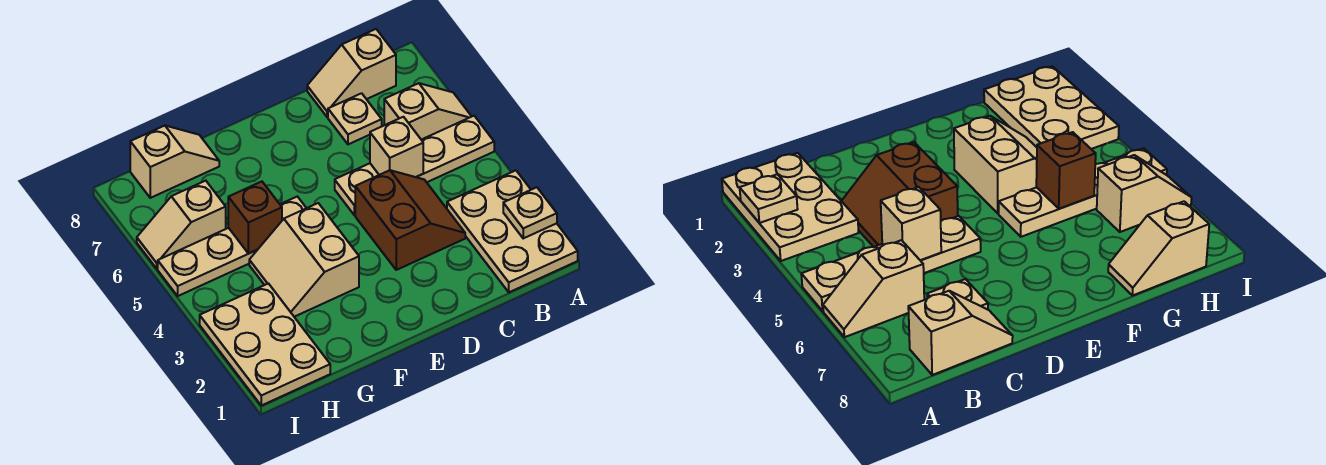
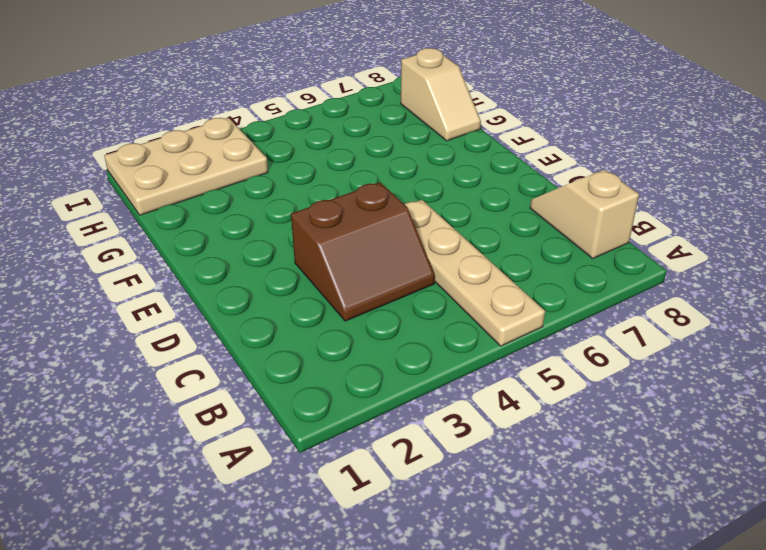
none -> tan 2x3 plate [447,170,578,292]
none -> tan 1x2 slope [384,83,472,140]
none -> tan 1x1 plate [328,93,382,144]

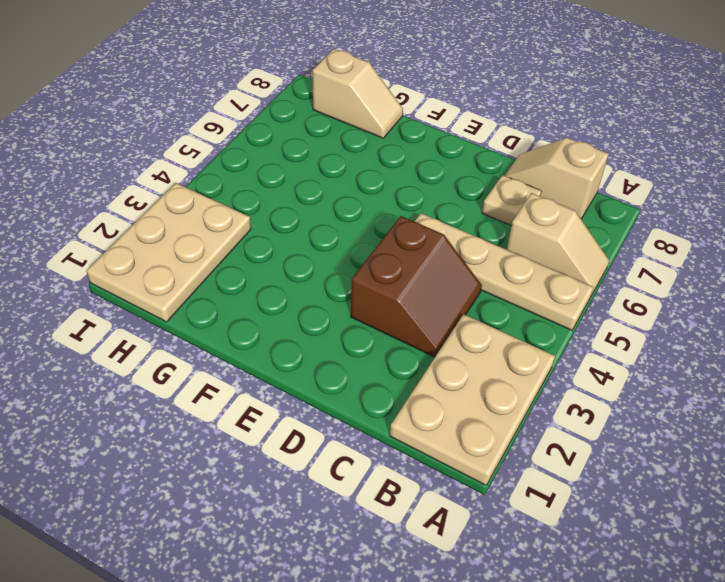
none -> tan 2x2 slope [249,203,359,317]
none -> tan 1x4 plate [158,196,306,296]
none -> tan 1x2 slope [137,181,226,269]

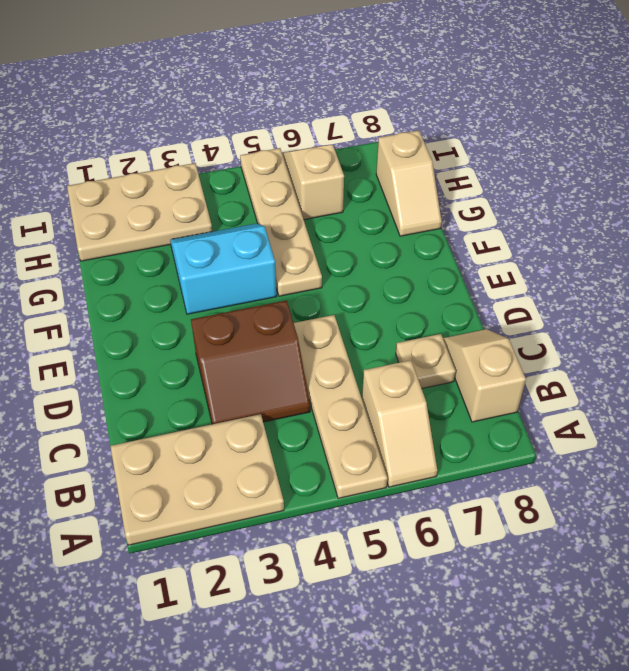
cyan 2x2 slope [170,224,277,314] -> tan 2x2 slope [249,203,359,317]
none -> tan 1x1 plate [503,187,557,238]
none -> tan 1x1 brick [370,117,423,177]
none -> brown 1x1 brick [228,182,282,253]

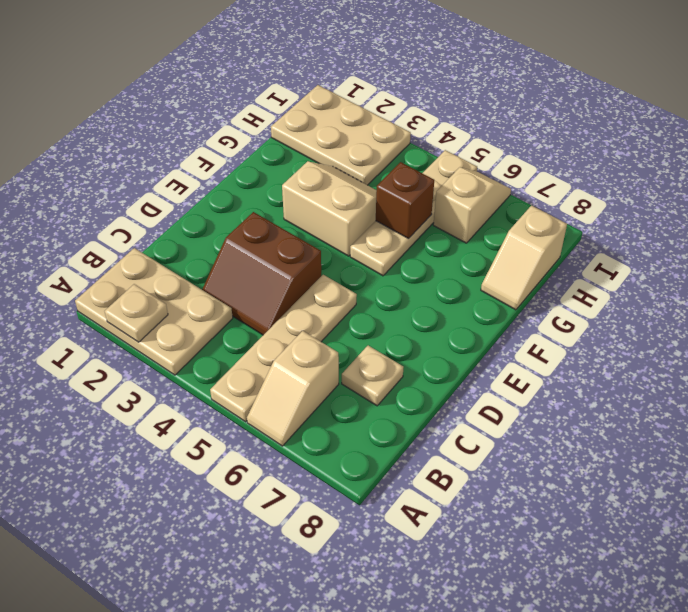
none -> tan 1x2 slope [307,29,396,117]
none -> tan 1x1 brick [370,117,423,177]

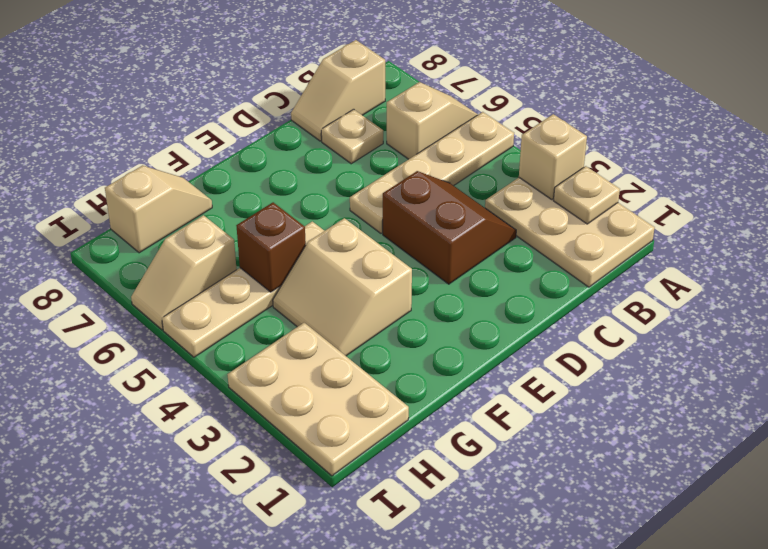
tan 1x1 brick [519,114,587,199] -> tan 1x1 brick moved to [370,117,423,177]

